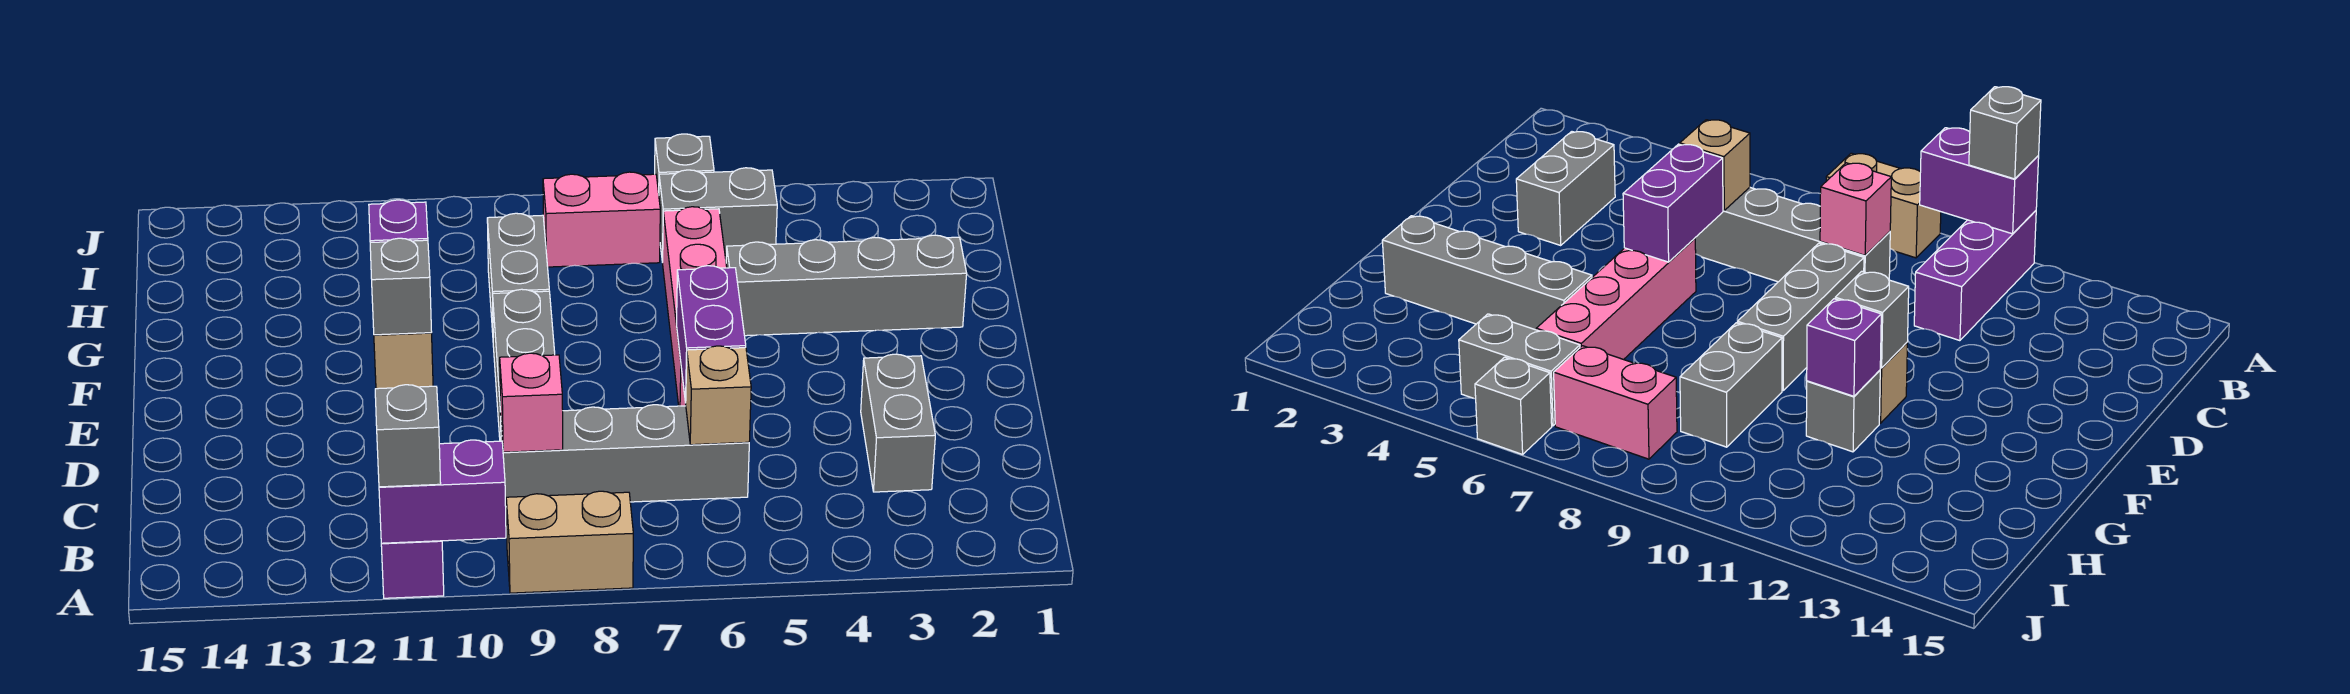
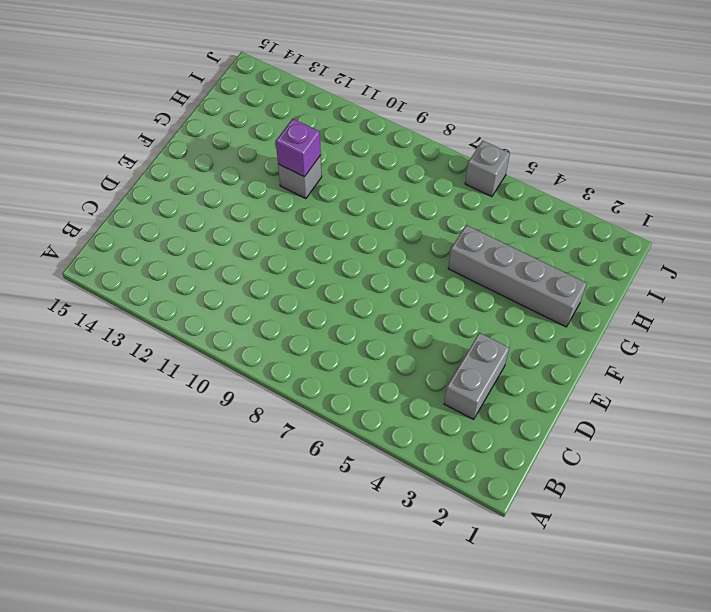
none -> tan 1x2 brick [506,491,633,593]
none -> purple 1x3 brick [381,541,444,598]
none -> grey 1x4 brick [501,405,749,506]

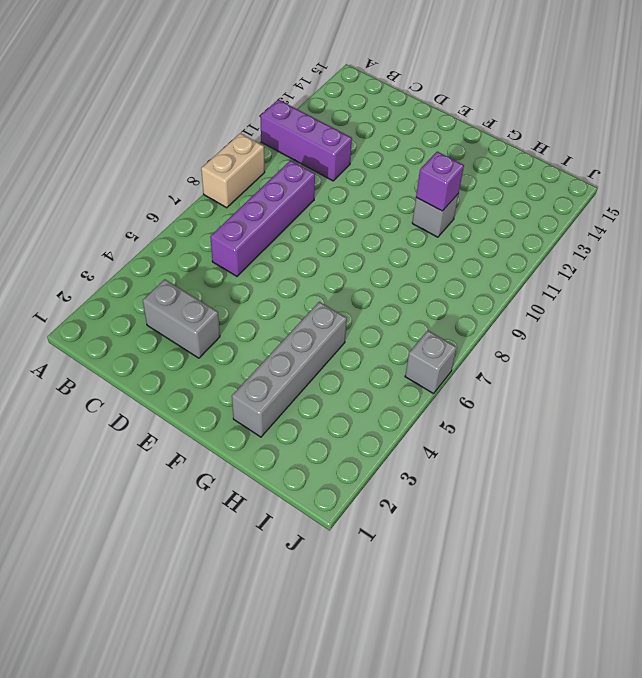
purple 1x4 brick [210,160,315,276] -> grey 1x4 brick [501,405,749,506]
none -> grey 1x3 brick [493,289,555,441]
none -> pink 1x4 brick [663,207,727,406]
none -> tan 1x1 brick [374,333,433,389]

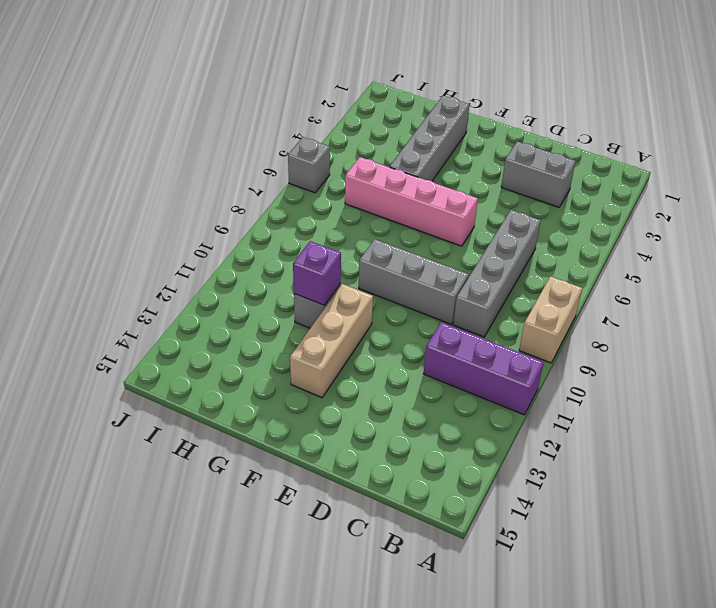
tan 1x3 brick [290,284,373,398] -> tan 1x1 brick [374,333,433,389]
none -> grey 1x2 brick [487,213,549,332]
none -> grey 1x2 brick [659,168,777,262]
none -> pink 1x2 brick [543,172,660,267]

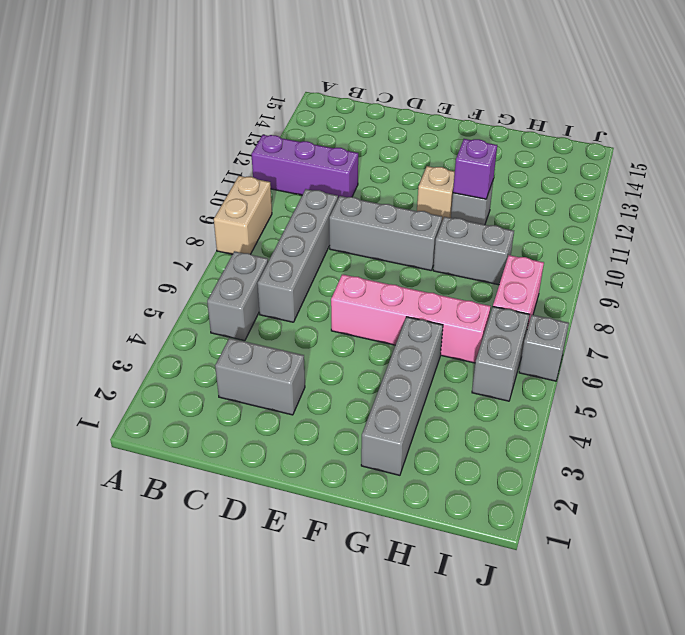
grey 1x2 brick [207,251,268,341] -> none
none -> purple 1x2 brick [379,440,506,543]
none -> tan 1x1 brick [686,346,751,445]
none -> pink 1x1 brick [500,353,563,452]

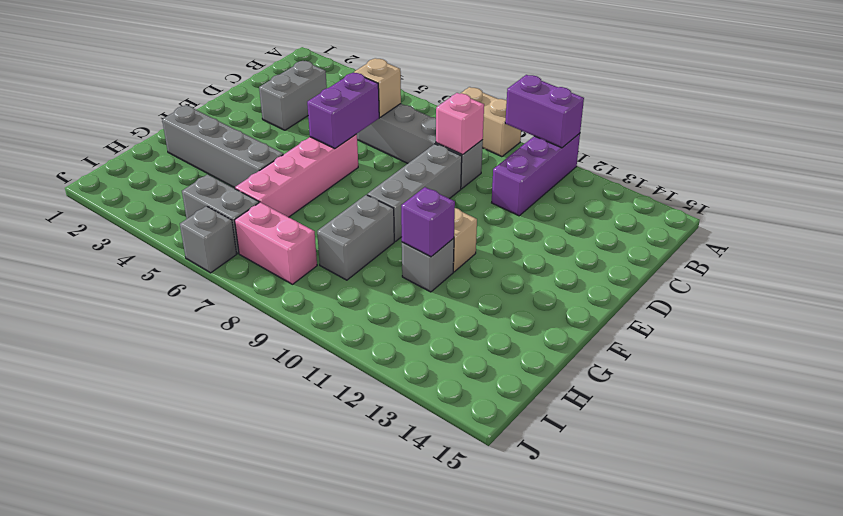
none -> grey 1x1 brick [370,238,432,335]
none -> grey 1x1 brick [375,385,441,487]

